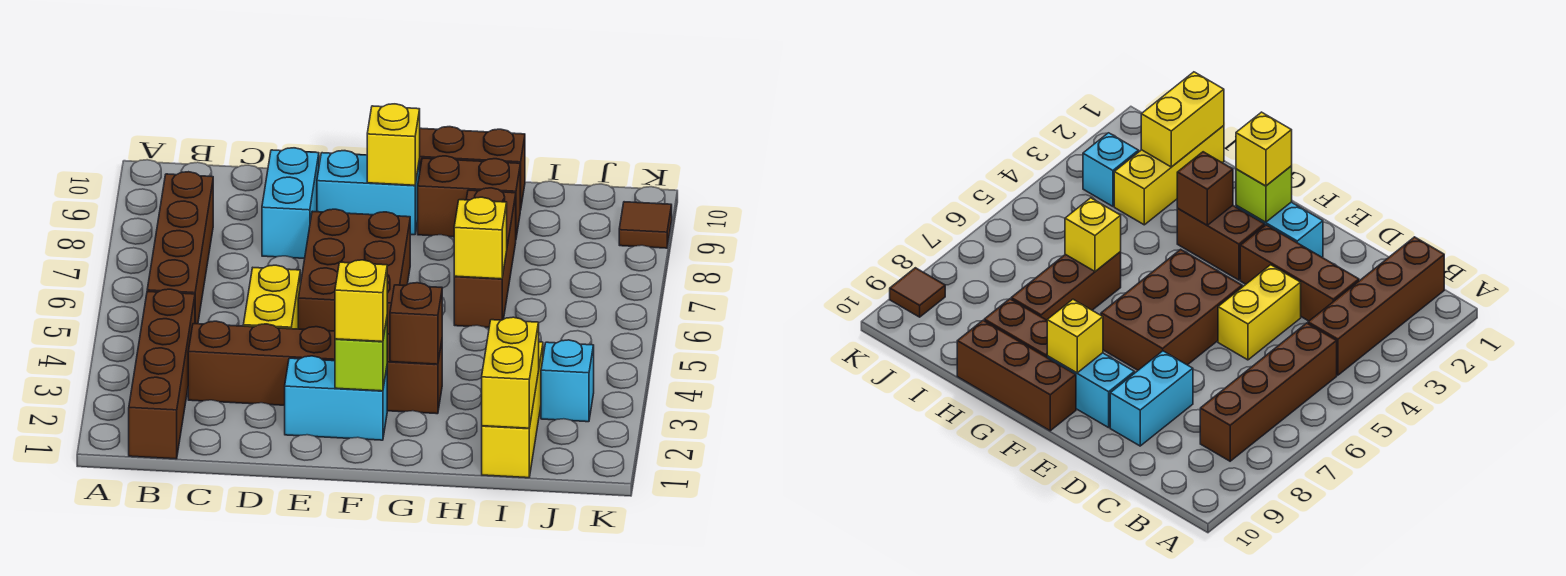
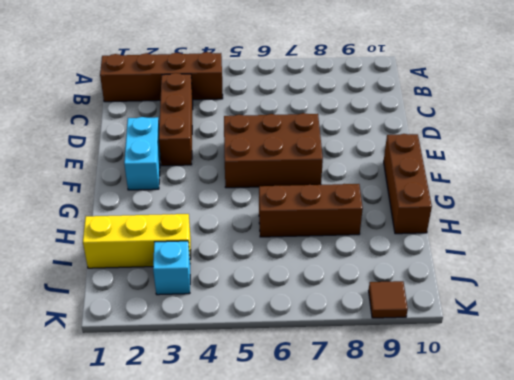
none -> brown 1x4 brick [147,172,213,324]
none -> yellow 1x2 brick [243,265,300,329]
none -> cyan 1x2 brick [262,148,319,258]

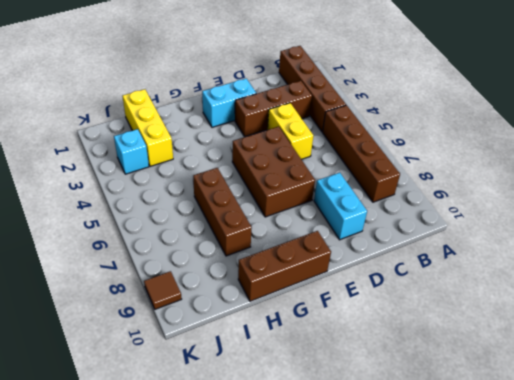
none -> cyan 1x2 brick [317,151,420,235]
none -> brown 1x2 brick [387,334,442,414]
none -> brown 1x2 brick [418,156,520,237]

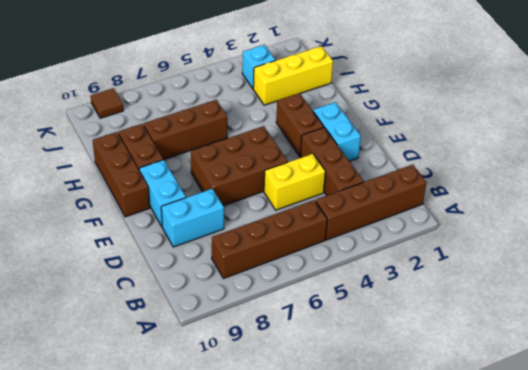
none -> lime 1x1 brick [335,319,387,391]
none -> yellow 1x1 brick [367,104,420,185]
none -> brown 1x1 brick [390,283,442,364]

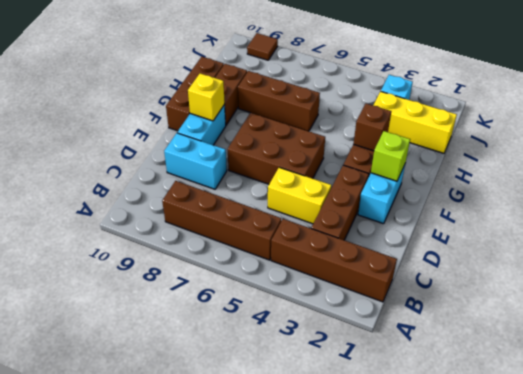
none -> yellow 1x1 brick [454,197,507,279]
none -> yellow 1x2 brick [482,317,539,428]
none -> yellow 1x1 brick [335,260,387,342]

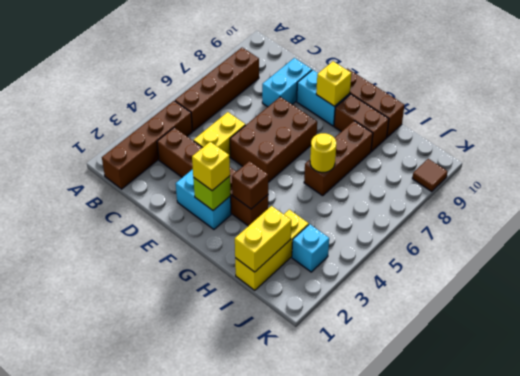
yellow 1x1 round brick [310,133,336,172] -> yellow 1x1 brick [454,197,507,279]

